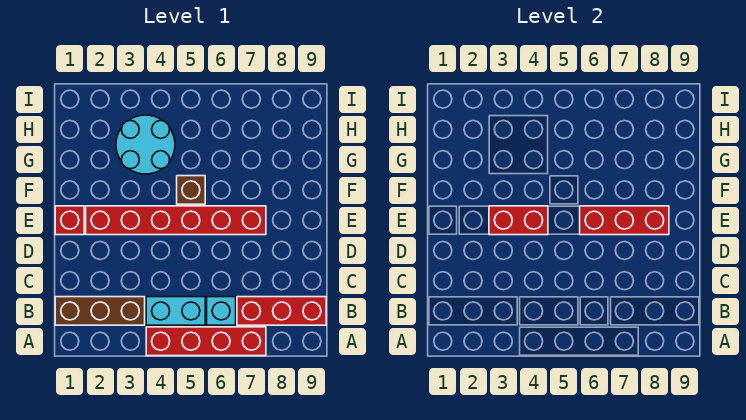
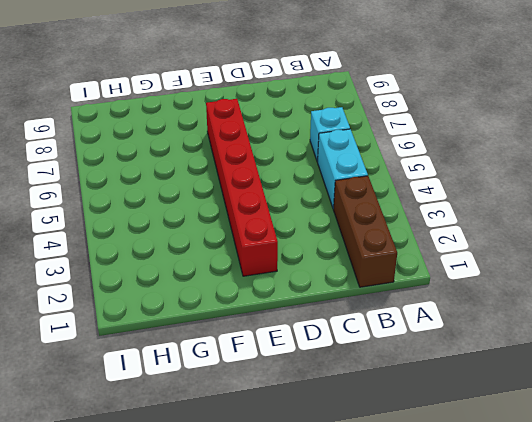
none -> red 1x4 brick [146,327,266,356]
none -> red 1x3 brick [237,297,326,325]

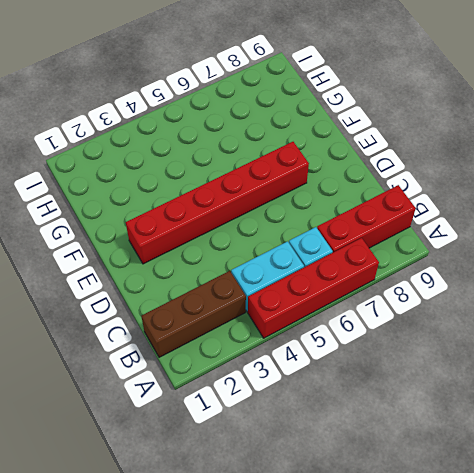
none -> red 1x1 brick [55,206,84,235]
none -> brown 1x1 brick [177,176,205,204]

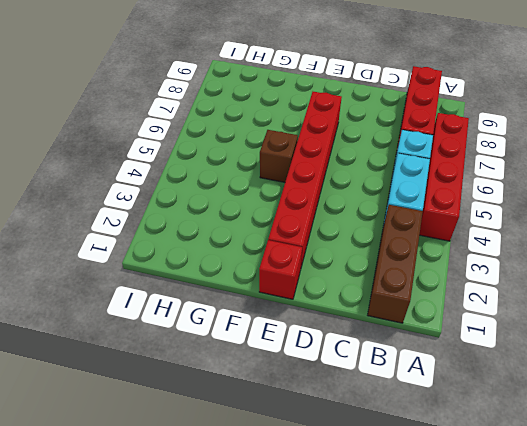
none -> cyan 2x2 round brick [116,115,175,174]
none -> red 1x2 brick [489,206,548,235]

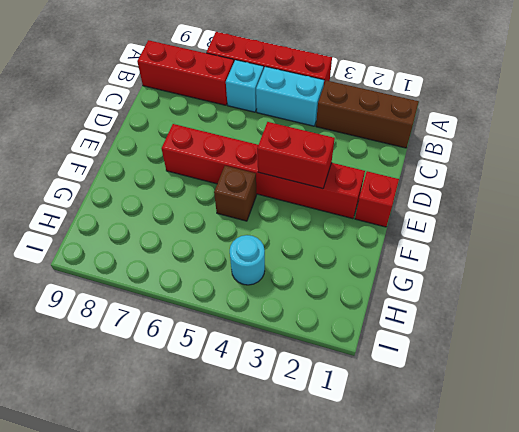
cyan 1x1 round brick [230,235,265,285] -> cyan 2x2 round brick [116,115,175,174]
none -> red 1x3 brick [580,206,669,235]

